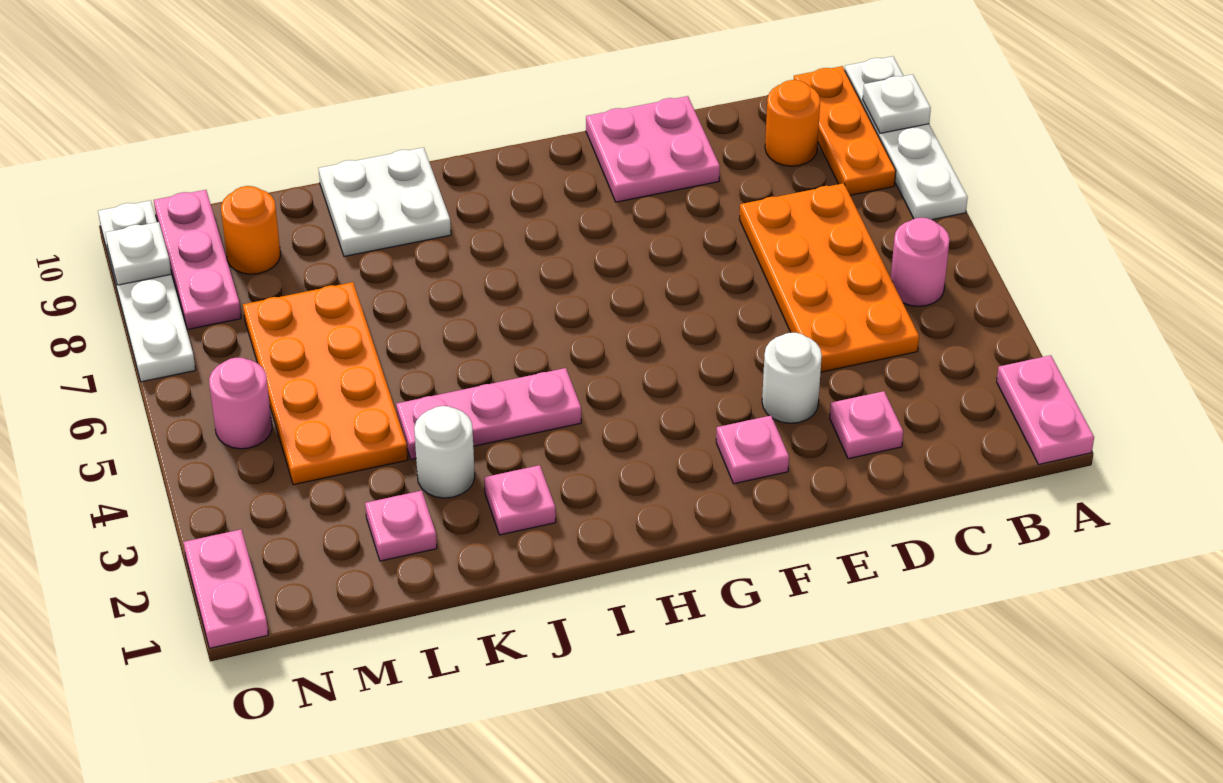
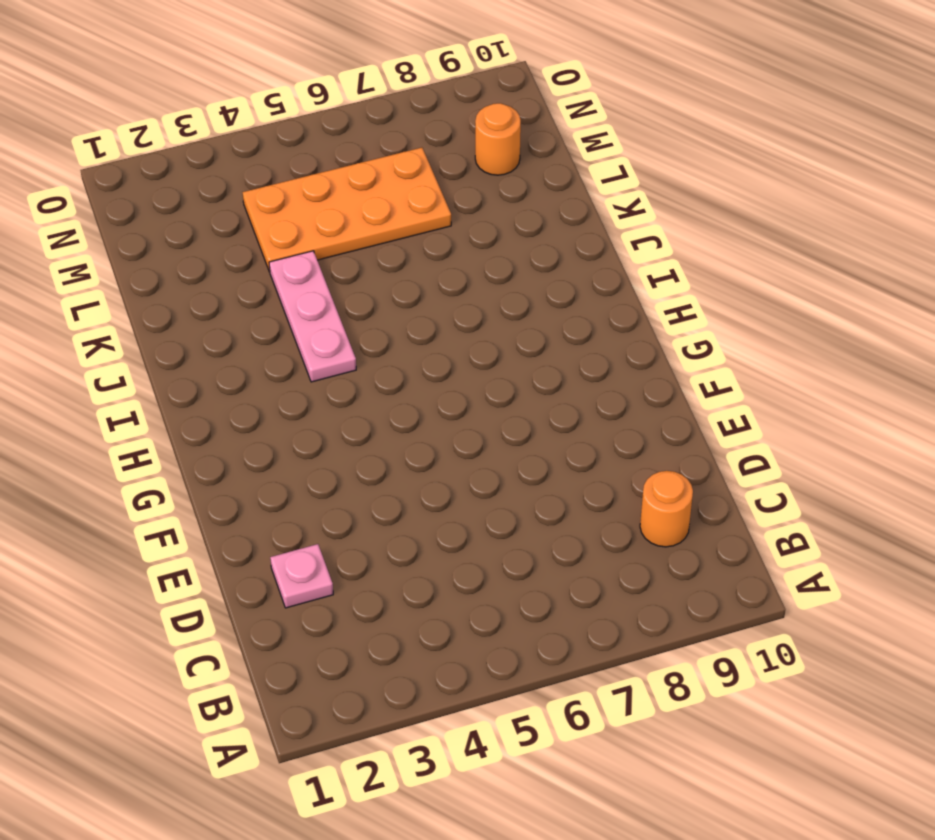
none -> pink 1x2 plate [997,355,1094,464]
none -> white 1x4 plate [845,56,968,220]
none -> pink 1x1 round brick [891,218,950,306]

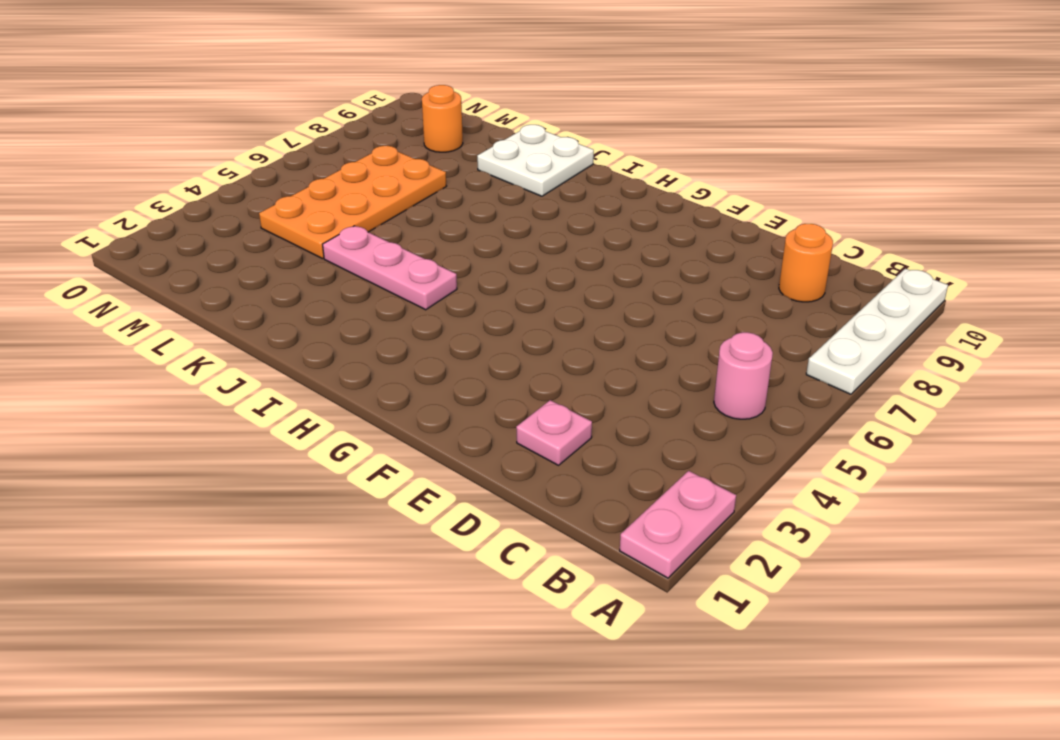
none -> orange 1x3 plate [794,66,896,195]
none -> orange 2x4 plate [739,183,919,372]
none -> white 1x1 round brick [762,333,822,423]

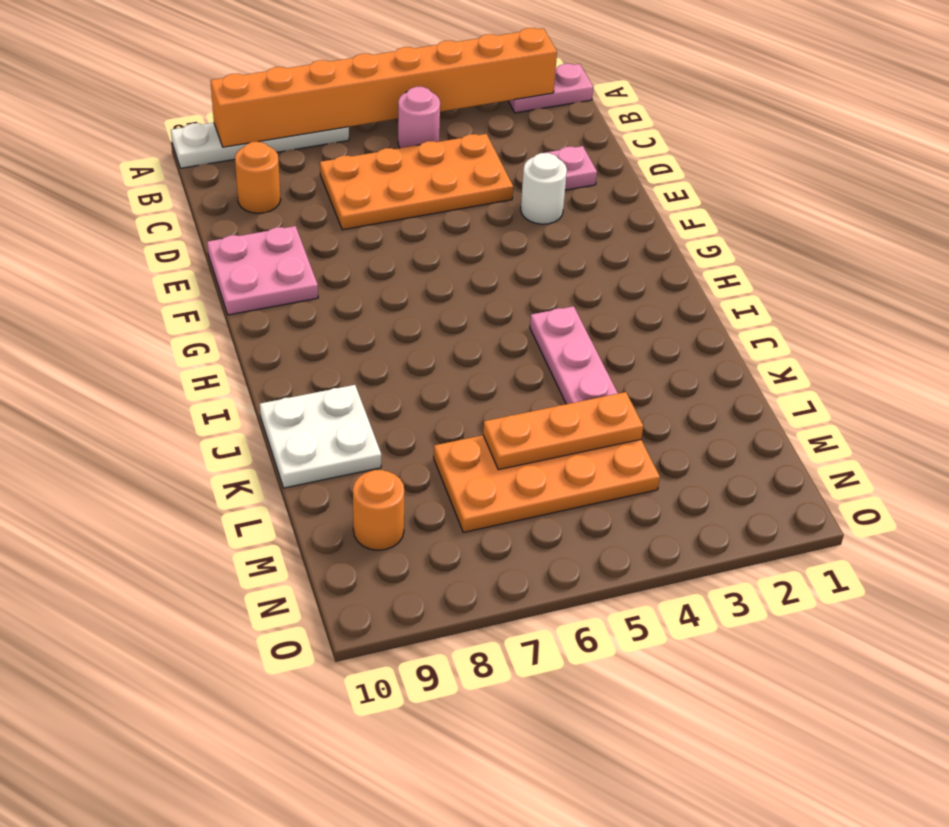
orange 1x8 brick [210,28,557,147] -> white 1x1 plate [863,74,931,133]
orange 1x3 plate [483,392,643,470] -> orange 1x3 plate moved to [794,66,896,195]
none -> pink 1x1 plate [716,416,789,484]
none -> pink 1x1 plate [484,465,556,535]
none -> white 1x1 round brick [414,406,475,498]

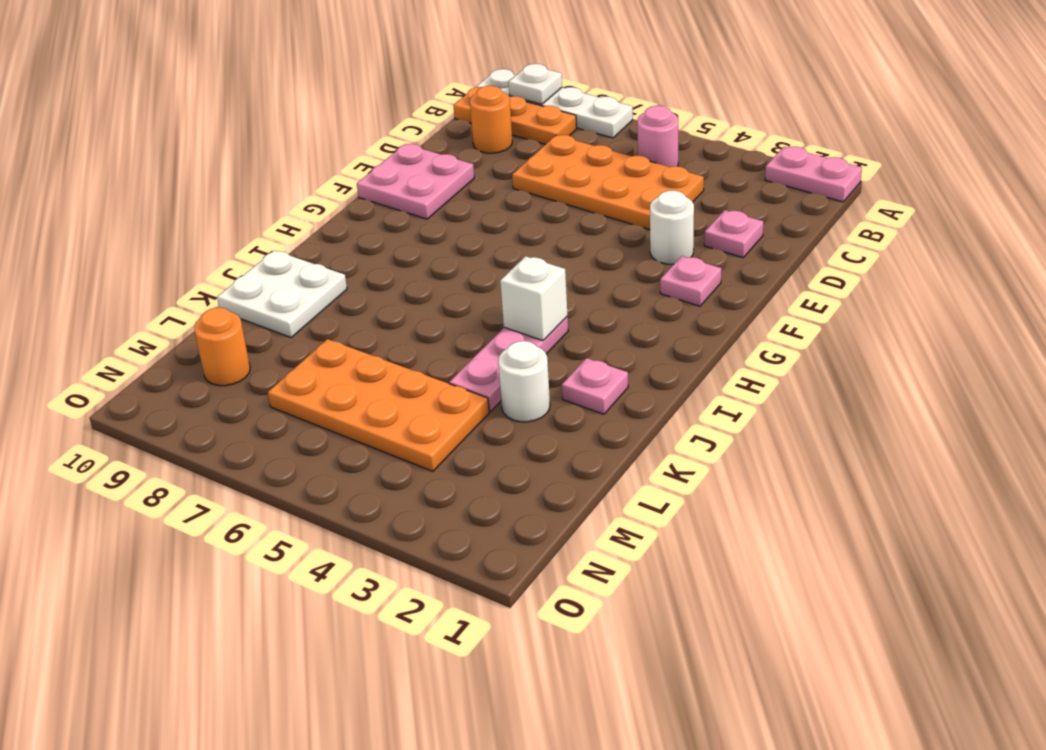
white 1x1 brick [500,256,568,341] -> none
none -> pink 1x1 plate [365,491,437,561]
none -> pink 1x1 round brick [209,358,272,449]
none -> pink 1x3 plate [154,190,241,329]

